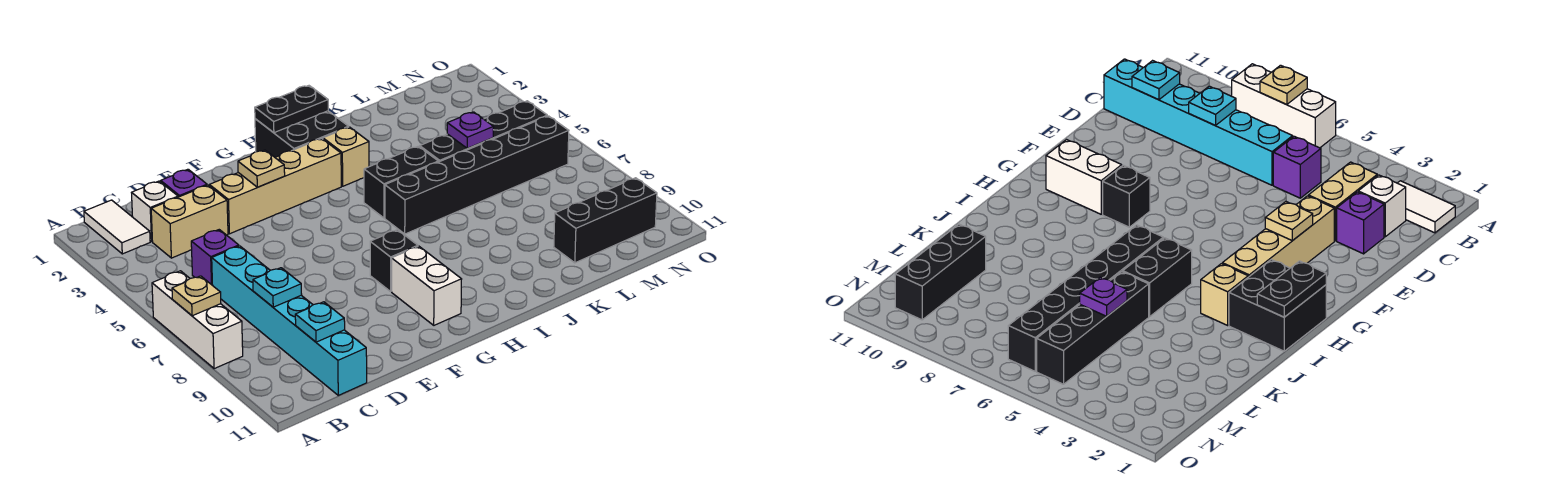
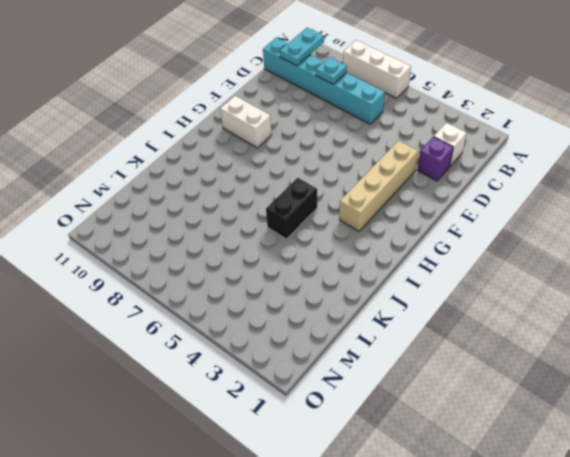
cyan 1x2 plate [280,28,324,66] -> cyan 1x1 plate [295,302,345,342]
none -> white 1x2 tile [84,200,150,254]
none -> tan 1x2 brick [151,185,228,258]
none -> purple 1x1 brick [191,230,239,285]

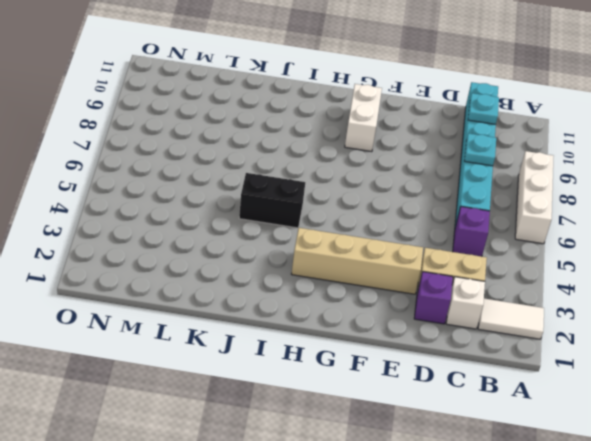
white 1x2 tile [478,298,544,339] -> white 1x2 tile turned to [84,200,150,254]
none -> black 1x1 brick [370,230,418,291]
none -> black 2x2 brick [255,111,349,157]
none -> tan 1x1 brick [323,127,369,186]

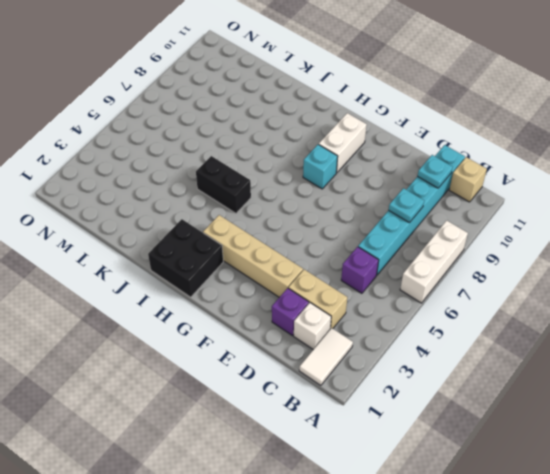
tan 1x1 brick [449,157,487,202] -> tan 1x1 brick moved to [323,127,369,186]
cyan 1x1 brick [303,144,338,189] -> black 1x1 brick [370,230,418,291]
none -> black 1x6 brick [385,116,569,234]
none -> black 1x4 brick [420,101,547,162]
none -> black 1x3 brick [554,178,657,263]

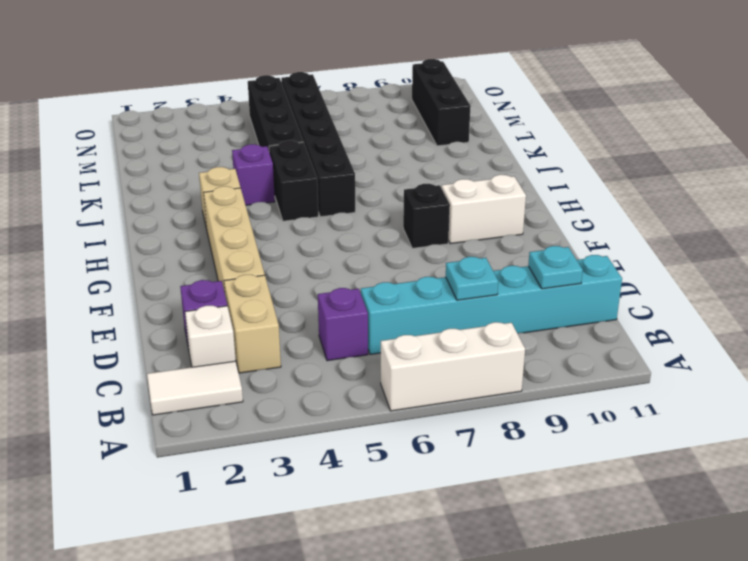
purple 1x1 brick [232,144,275,205] -> none
none -> black 2x2 brick [255,111,349,157]
none -> tan 1x1 plate [172,276,221,316]
none -> tan 1x1 plate [238,150,285,187]

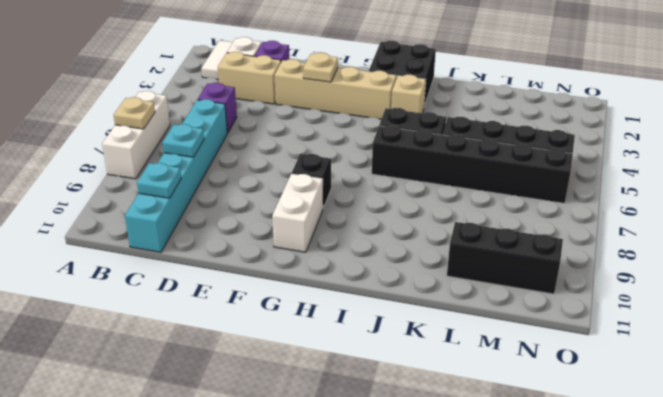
none -> black 1x2 plate [255,86,328,133]
none -> purple 1x1 plate [447,112,494,148]

